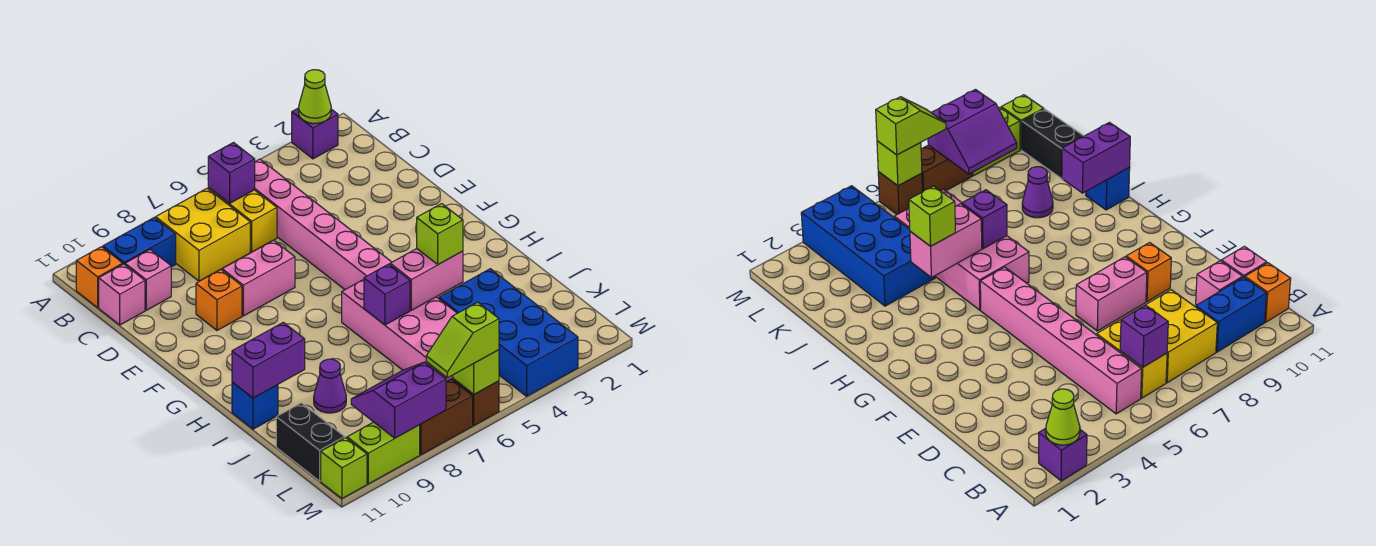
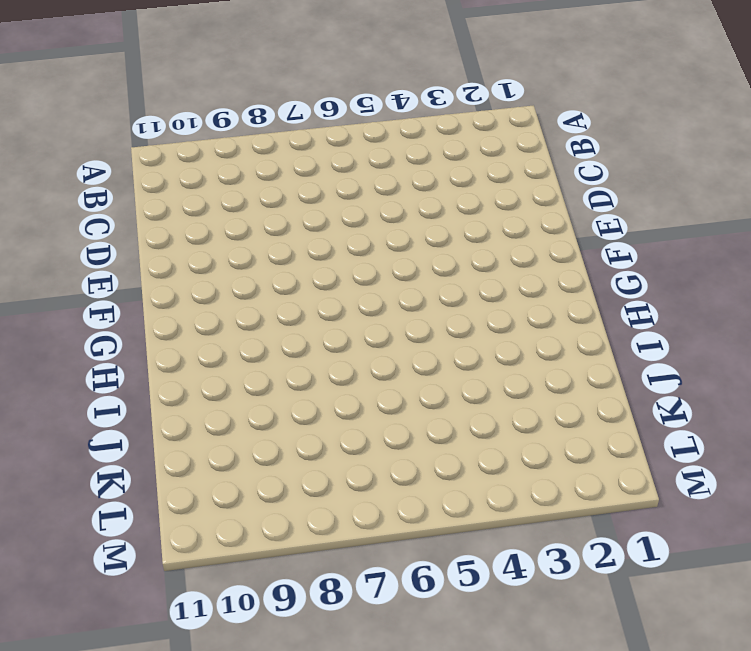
none -> purple 1x1 brick [292,108,338,159]
none -> pink 1x6 brick [255,159,391,289]
none -> yellow 1x2 brick [208,188,277,252]

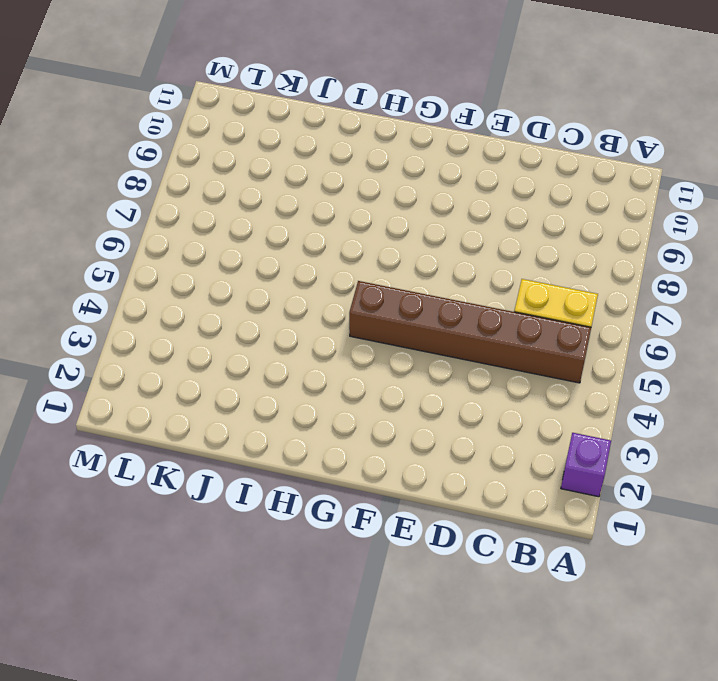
brown 1x6 brick [349,281,591,383] -> pink 1x6 brick [255,159,391,289]
none -> yellow 2x2 brick [156,188,250,281]
none -> blue 1x2 brick [103,217,176,267]
none -> orange 1x1 brick [76,247,123,308]

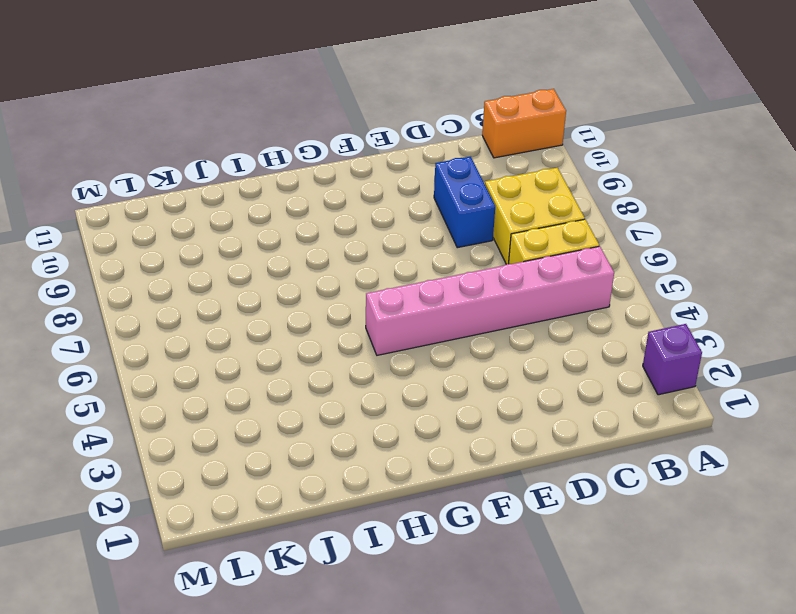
orange 1x2 brick [482,89,566,158] -> orange 1x1 brick [76,247,123,308]
blue 1x2 brick [434,157,495,248] -> blue 1x2 brick moved to [103,217,176,267]
none -> pink 1x1 brick [125,250,171,310]
none -> pink 1x1 brick [99,264,145,325]
none -> pink 1x2 brick [222,240,295,316]

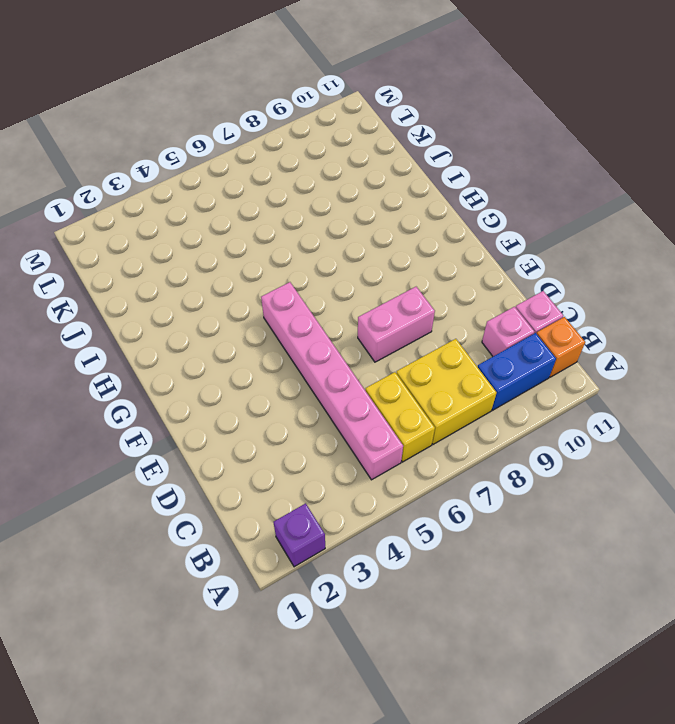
none -> orange 1x1 brick [196,270,242,330]
none -> pink 2x4 brick [342,280,457,382]
none -> blue 1x1 brick [232,382,278,429]

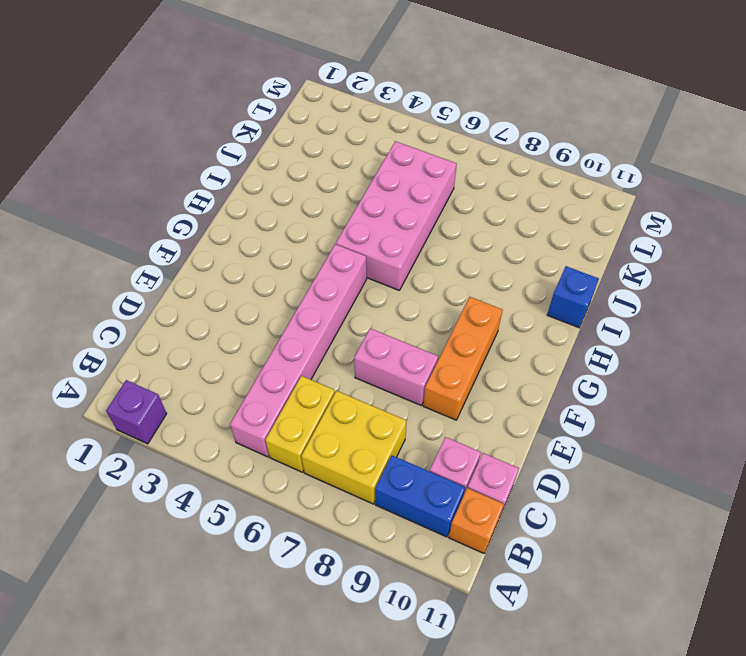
orange 1x3 brick [423,297,502,420] -> orange 1x1 brick [196,270,242,330]
none -> blue 2x4 brick [439,269,578,396]
none -> purple 1x1 cone [314,359,346,413]
none -> black 1x2 brick [276,403,345,481]

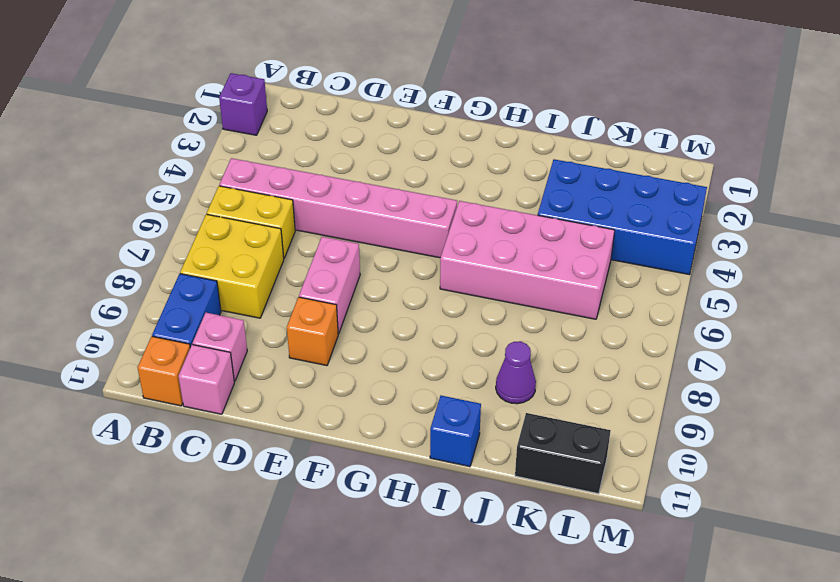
none -> brown 1x1 brick [453,379,499,425]
none -> brown 1x2 brick [420,379,473,455]
none -> lime 1x2 brick [347,422,420,484]

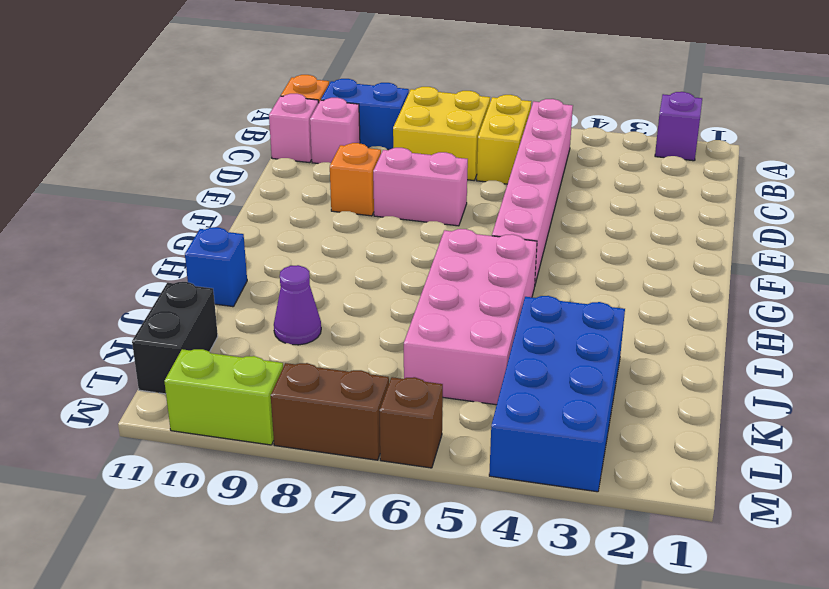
none -> lime 1x1 brick [321,438,367,499]
none -> lime 1x1 cone [299,70,331,123]
none -> purple 1x1 brick [208,143,255,204]

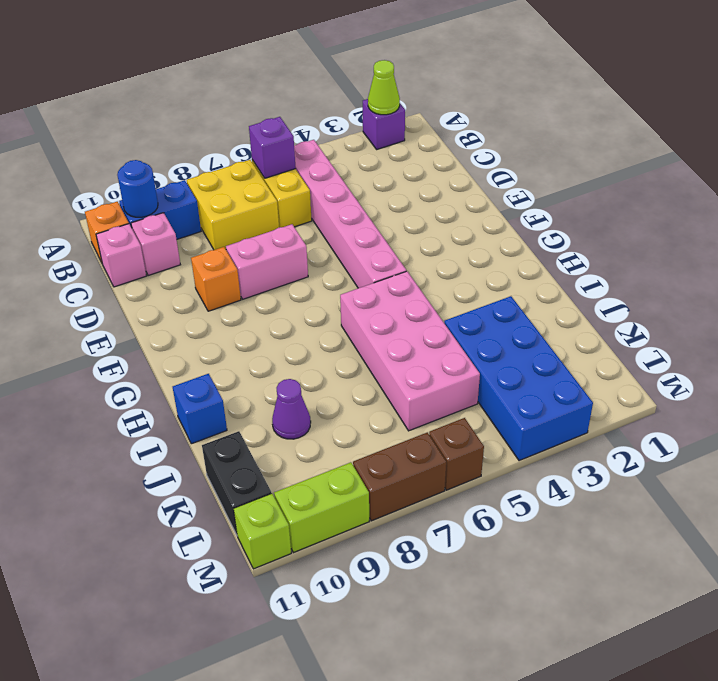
blue 1x1 round brick [117,160,158,217] -> none
none -> pink 1x2 brick [390,249,463,310]
none -> purple 1x1 brick [364,264,410,325]
none -> purple 1x2 brick [232,322,305,398]

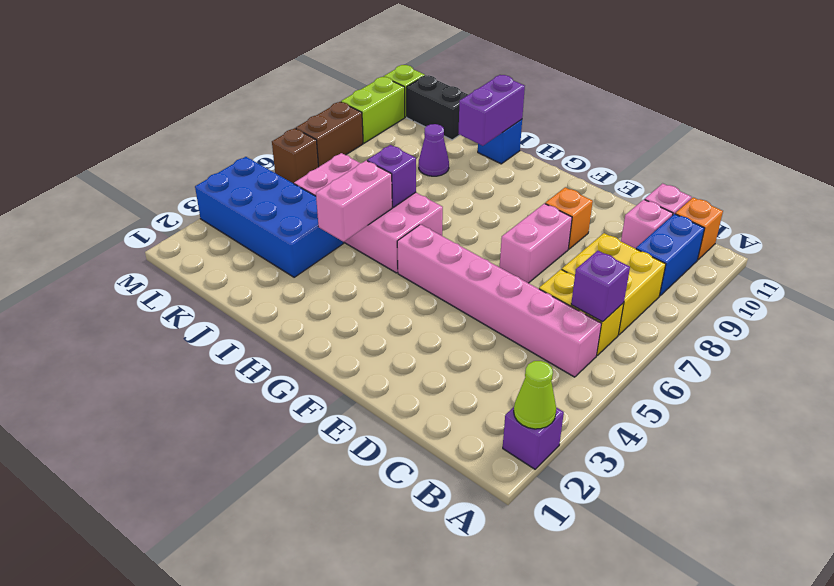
none -> purple 2x2 slope [351,362,446,438]
none -> lime 1x1 brick [453,350,499,394]
none -> lime 1x1 brick [417,204,463,265]

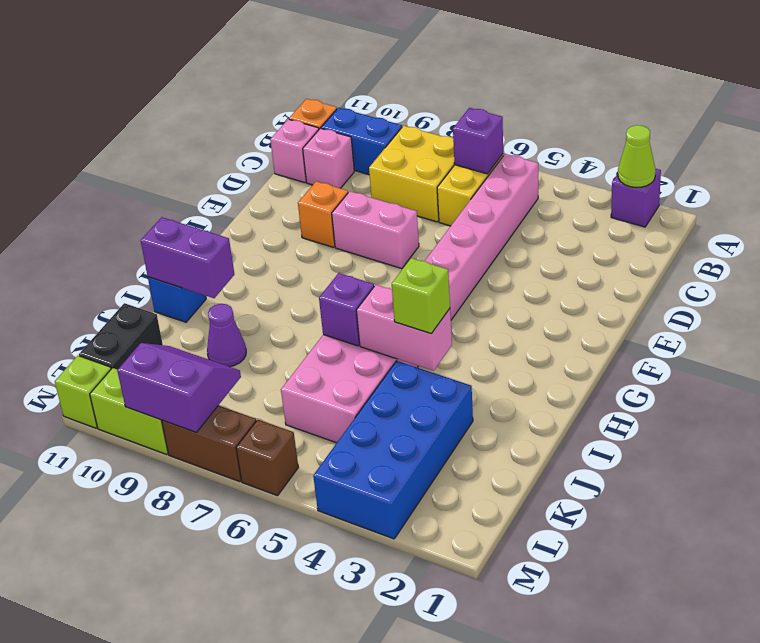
none -> lime 1x1 brick [453,350,499,394]
none -> lime 1x2 slope [426,302,499,378]

